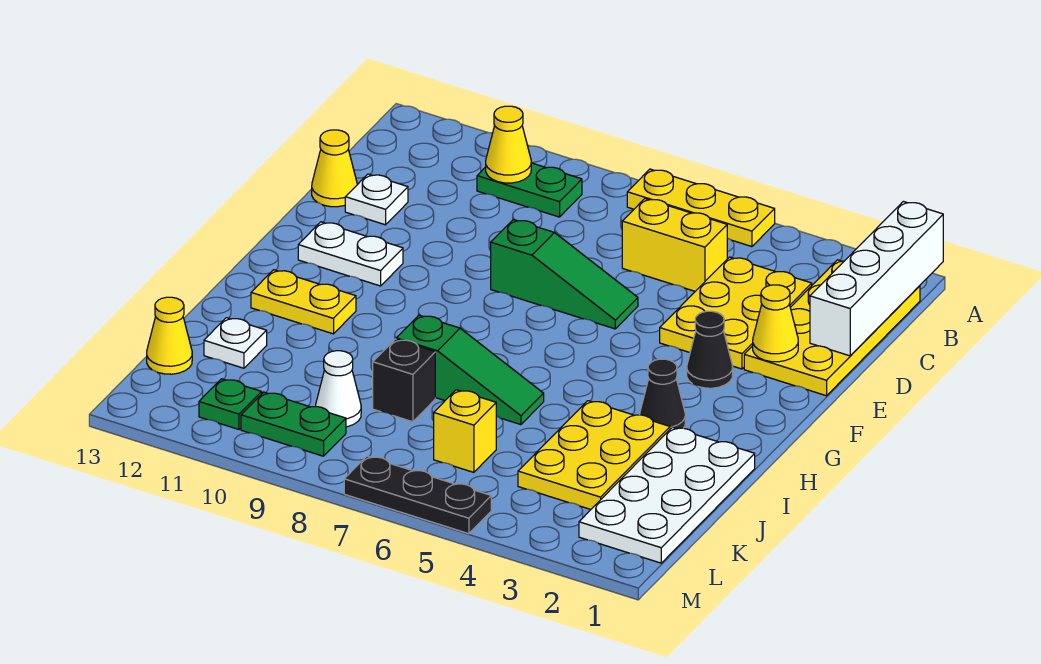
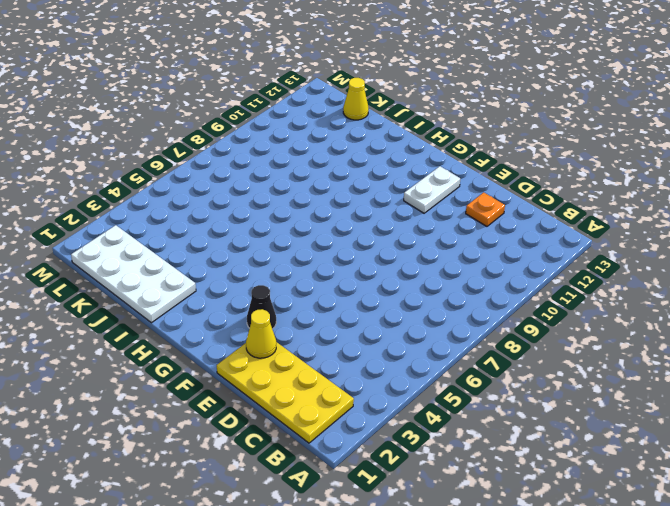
orange 1x1 plate [466,192,505,226] -> white 1x1 plate [345,174,408,225]
none -> yellow 1x3 plate [627,169,775,247]
none -> green 1x2 plate [477,163,582,217]
none -> yellow 2x3 plate [660,257,812,369]

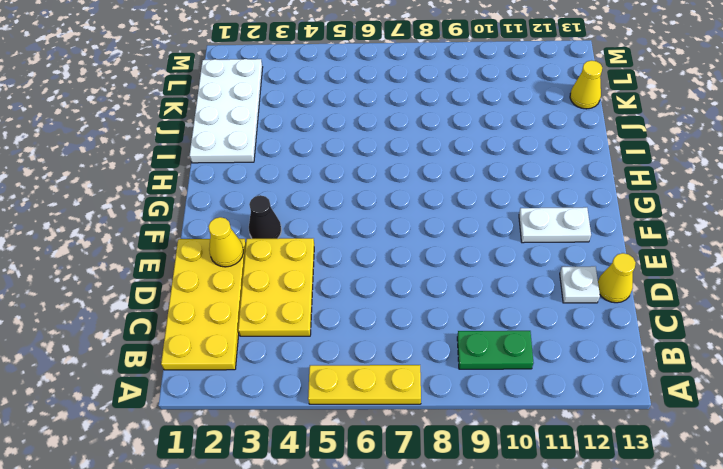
none -> yellow 1x2 brick [622,199,727,291]
none -> green 1x3 slope [491,220,638,329]
none -> black 1x1 cone [640,359,685,429]

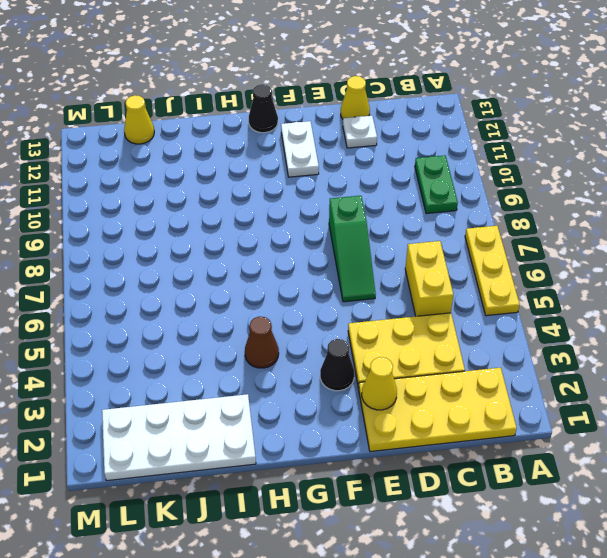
black 1x1 cone [249,84,278,133] -> black 1x1 cone moved to [640,359,685,429]
brown 1x1 cone [245,317,279,368] -> none
none -> yellow 1x2 plate [251,270,356,334]
none -> yellow 2x3 plate [518,401,670,509]
none -> green 1x3 slope [396,315,544,425]

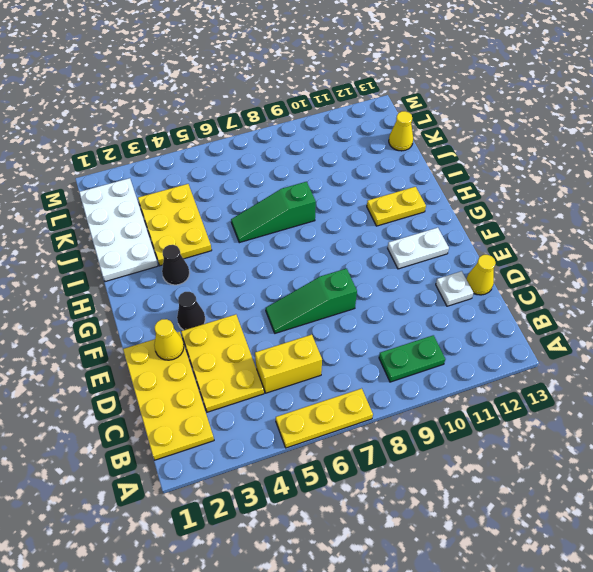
none -> black 1x1 brick [373,339,435,422]
none -> white 1x1 plate [204,318,267,368]
none -> yellow 1x1 brick [434,390,496,472]

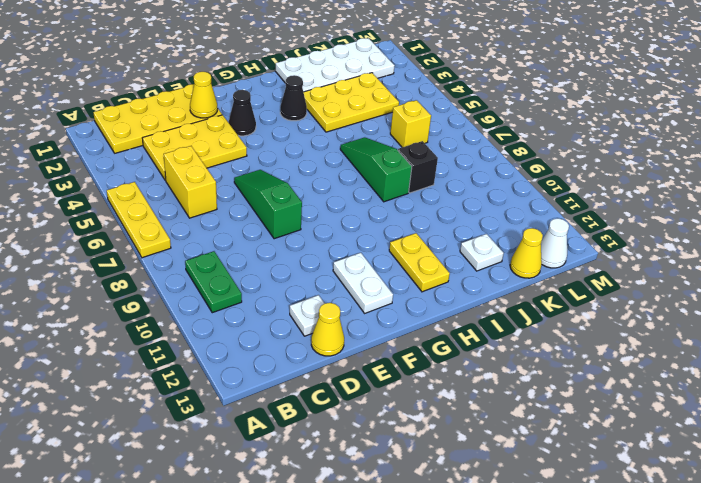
white 1x1 cone [541,218,569,268] -> white 1x1 cone moved to [316,351,361,427]
none -> green 1x2 plate [241,392,346,456]
none -> green 1x1 plate [199,379,262,429]
none -> black 1x3 plate [344,456,491,534]

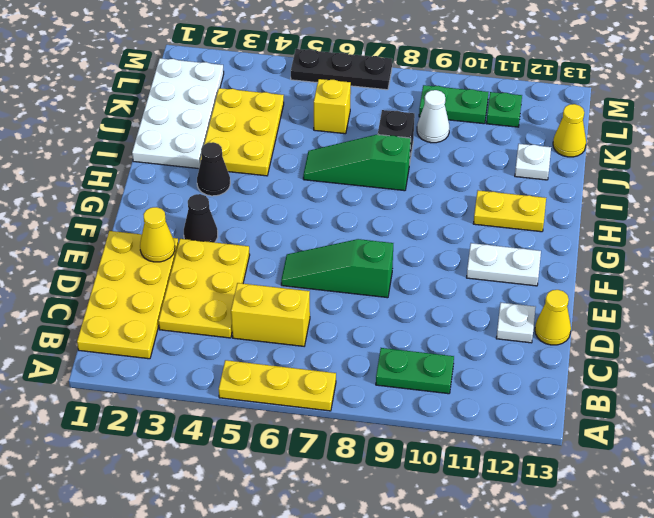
none -> white 1x4 brick [810,201,943,356]
none -> yellow 1x1 cone [486,106,531,183]

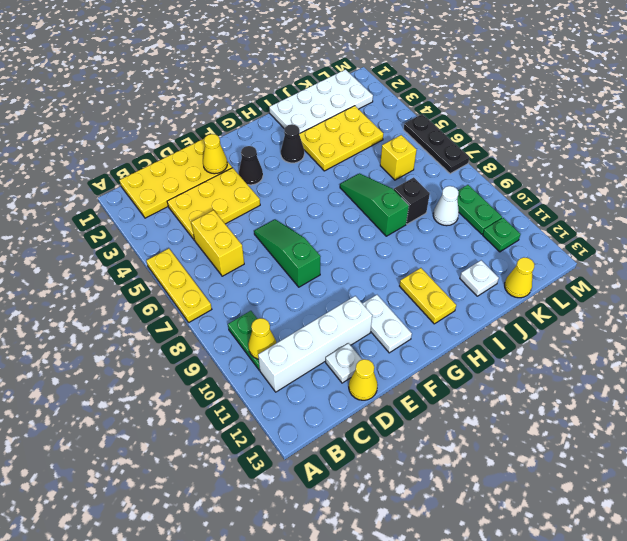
white 1x4 brick [258,296,372,392] -> white 1x4 brick moved to [810,201,943,356]

